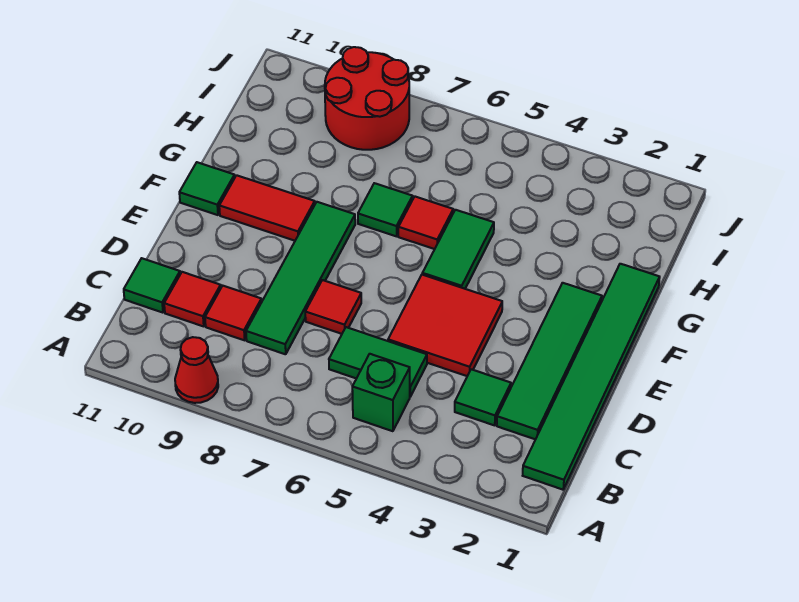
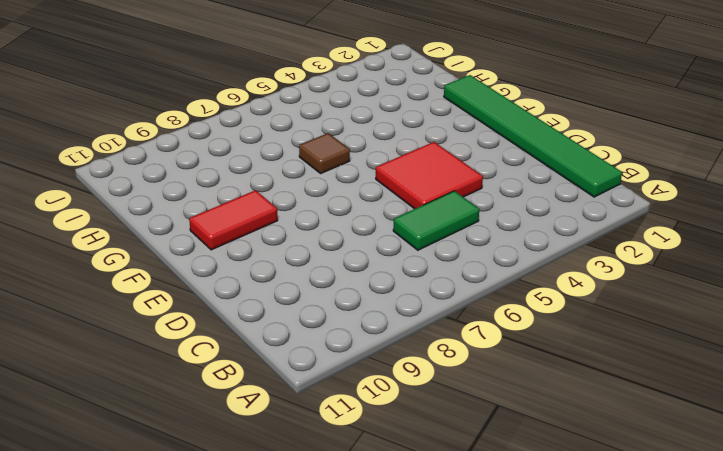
brown 1x1 tile [299,133,350,173] -> red 1x1 tile [398,197,453,249]
none -> red 1x1 cone [175,337,218,403]
none -> green 1x1 brick [352,354,410,431]
none -> green 1x4 tile [497,283,602,439]

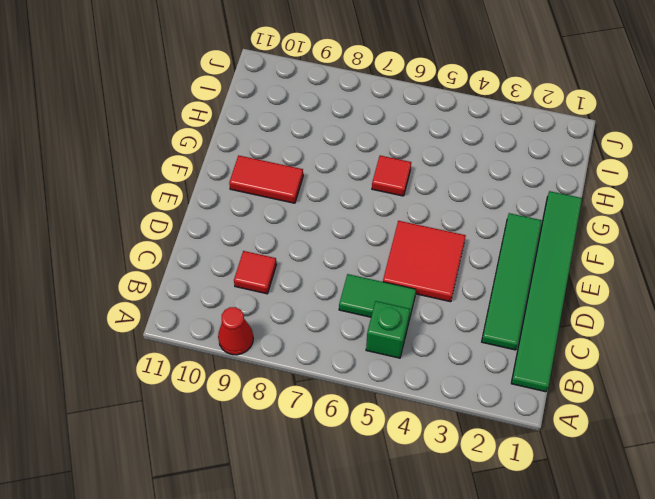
none -> green 1x1 tile [455,369,511,425]
none -> green 1x4 tile [246,202,355,354]
none -> red 1x1 tile [164,272,221,326]

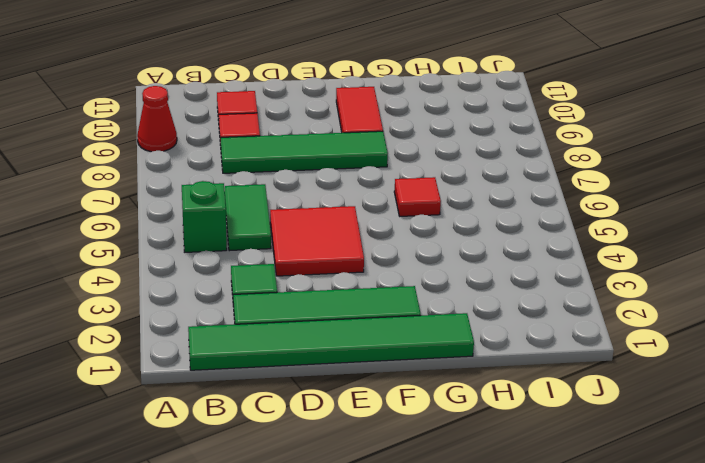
none -> green 1x1 tile [124,258,180,313]
none -> red 1x1 tile [305,280,361,334]
none -> green 1x2 tile [422,210,494,289]

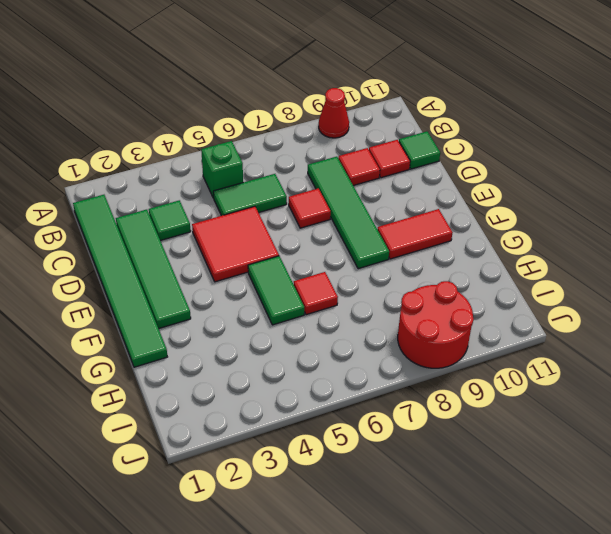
none -> green 1x1 tile [179,162,235,215]
none -> green 1x1 tile [358,183,413,236]

